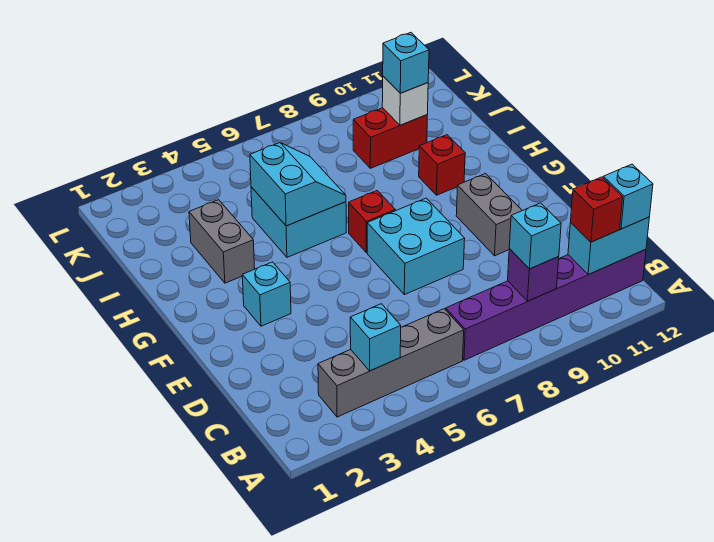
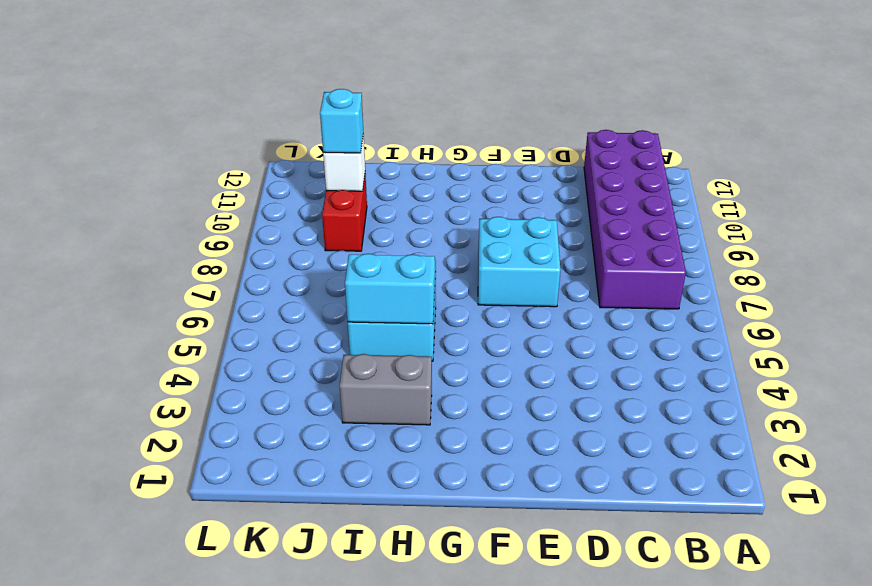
purple 2x6 brick [584,130,686,309] -> purple 1x6 brick [446,249,646,360]
none -> grey 1x4 brick [318,309,464,417]
none -> grey 1x2 brick [456,174,522,256]
none -> cyan 1x1 brick [242,262,291,326]

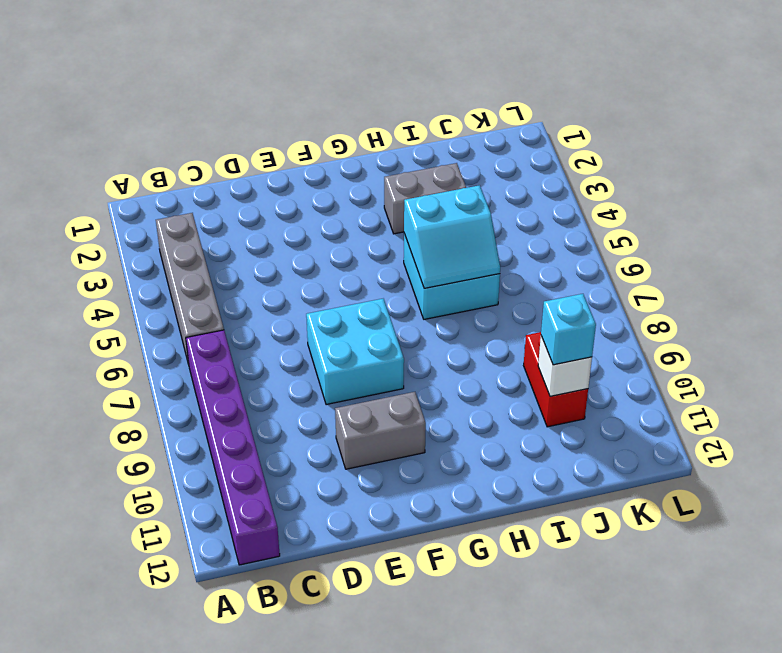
none -> cyan 1x1 brick [242,262,291,326]
none -> red 1x1 brick [349,191,395,253]
none -> red 1x1 brick [419,135,465,195]

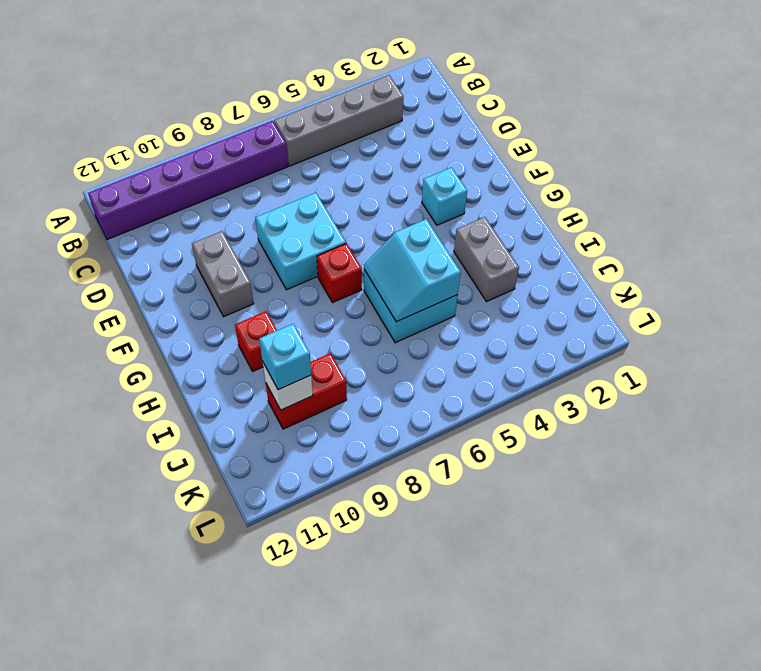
none -> cyan 1x1 brick [350,304,401,371]
none -> purple 1x1 brick [508,249,559,301]
none -> cyan 1x2 brick [568,217,649,274]

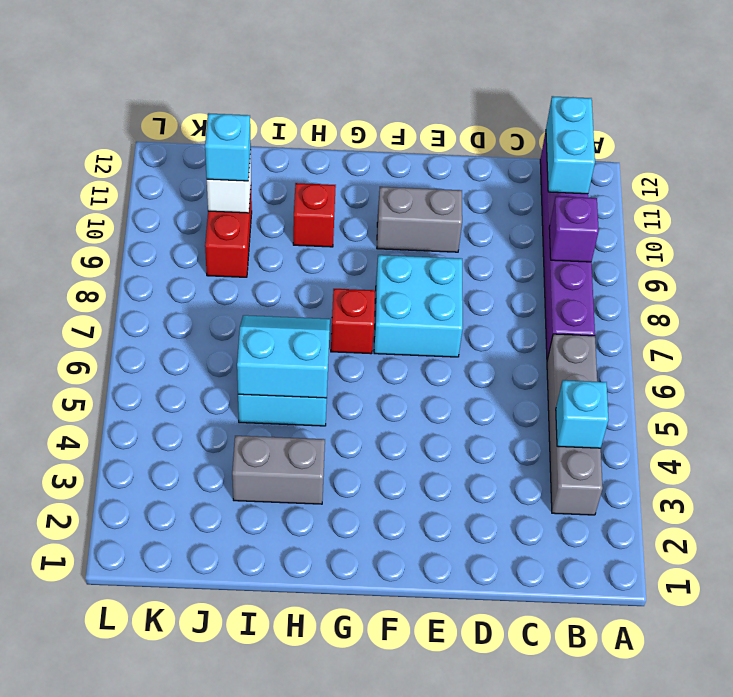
none -> cyan 1x1 brick [242,262,291,326]
none -> cyan 1x1 brick [509,203,561,269]
none -> red 1x1 brick [571,177,623,242]

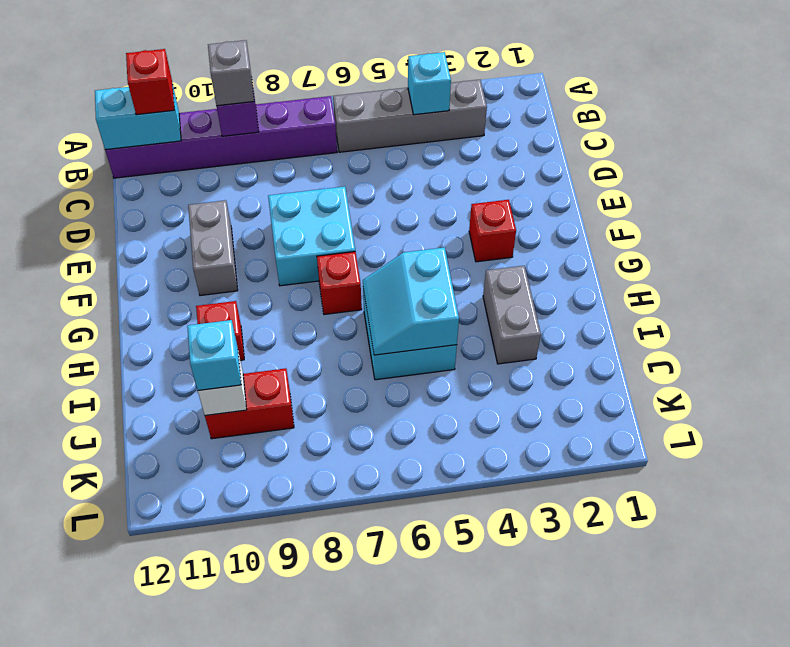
grey 1x1 brick [208,40,254,106] -> cyan 1x1 brick [509,203,561,269]
red 1x1 brick [469,200,516,262] -> cyan 1x1 brick [242,262,291,326]
none -> cyan 1x1 brick [603,164,653,229]

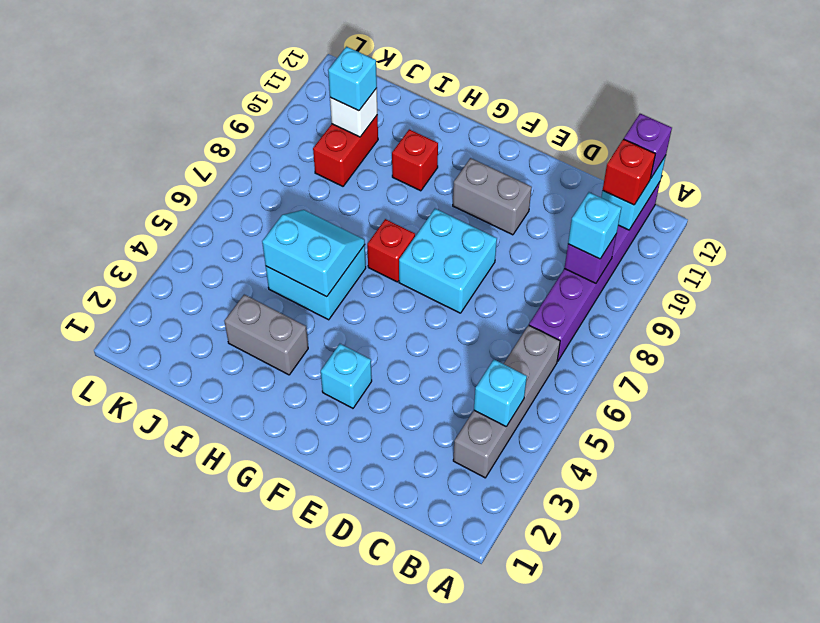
purple 1x1 brick [624,114,672,179] -> cyan 1x1 brick [603,164,653,229]

